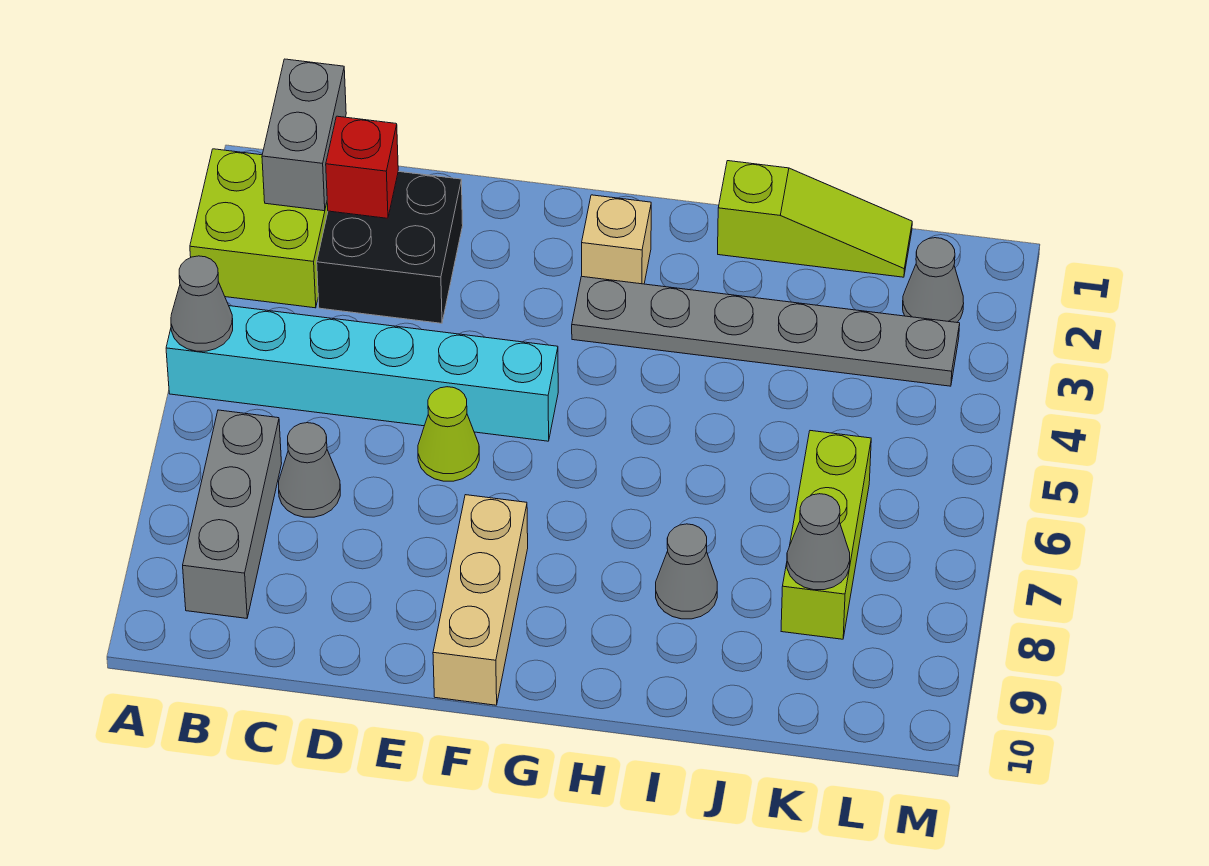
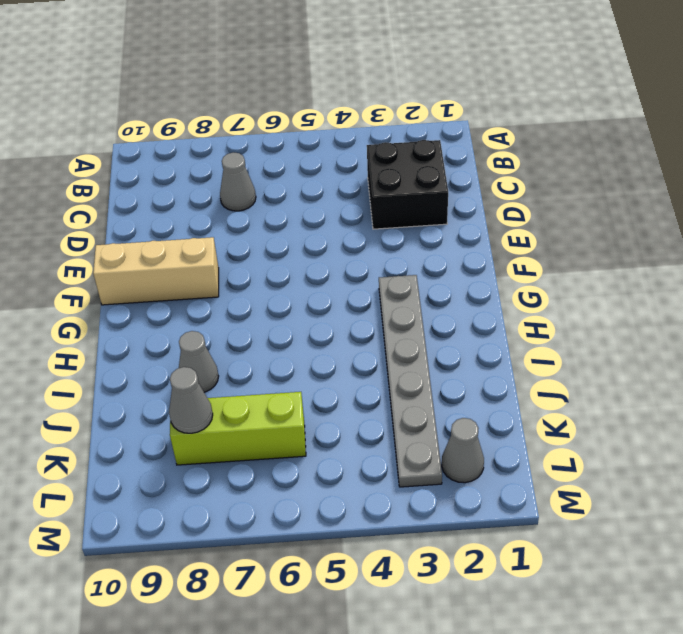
none -> lime 2x2 brick [190,149,328,308]
none -> cyan 1x6 brick [166,306,558,441]
none -> grey 1x3 brick [183,410,282,618]

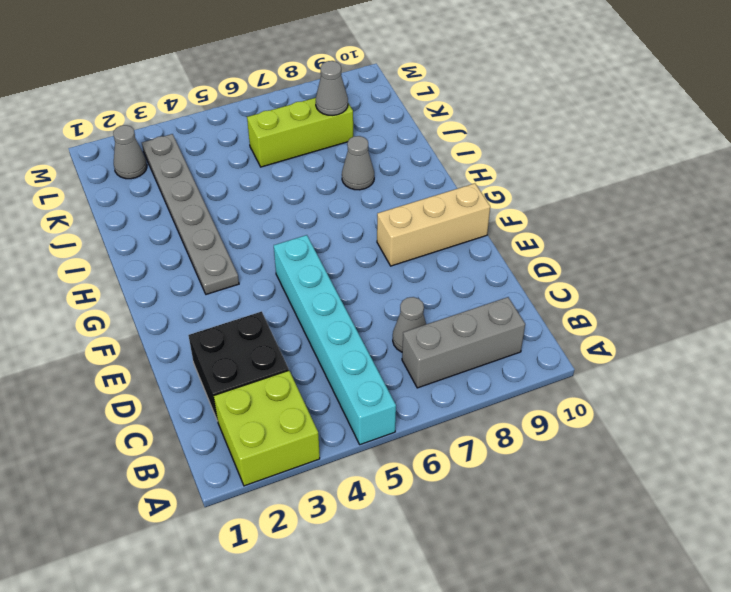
none -> lime 1x1 cone [418,387,479,481]
none -> tan 1x1 brick [582,195,651,284]
none -> lime 1x3 slope [718,161,912,277]

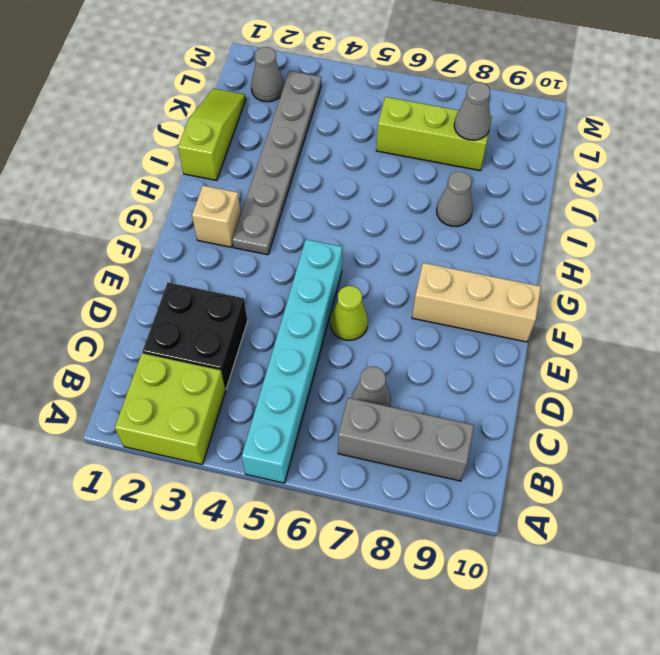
none -> grey 1x1 cone [171,256,233,351]
none -> grey 1x2 brick [262,59,346,211]
none -> red 1x1 brick [326,116,398,218]

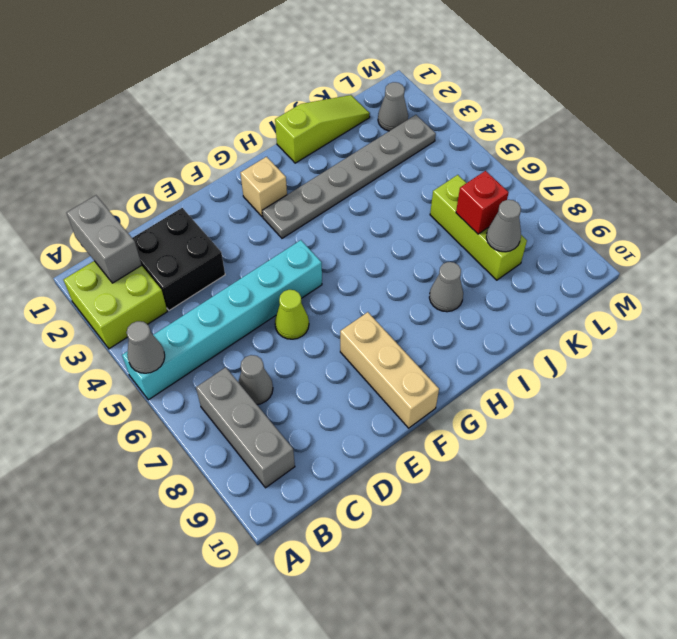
red 1x1 brick [456,171,509,234] -> red 1x1 brick moved to [326,116,398,218]

